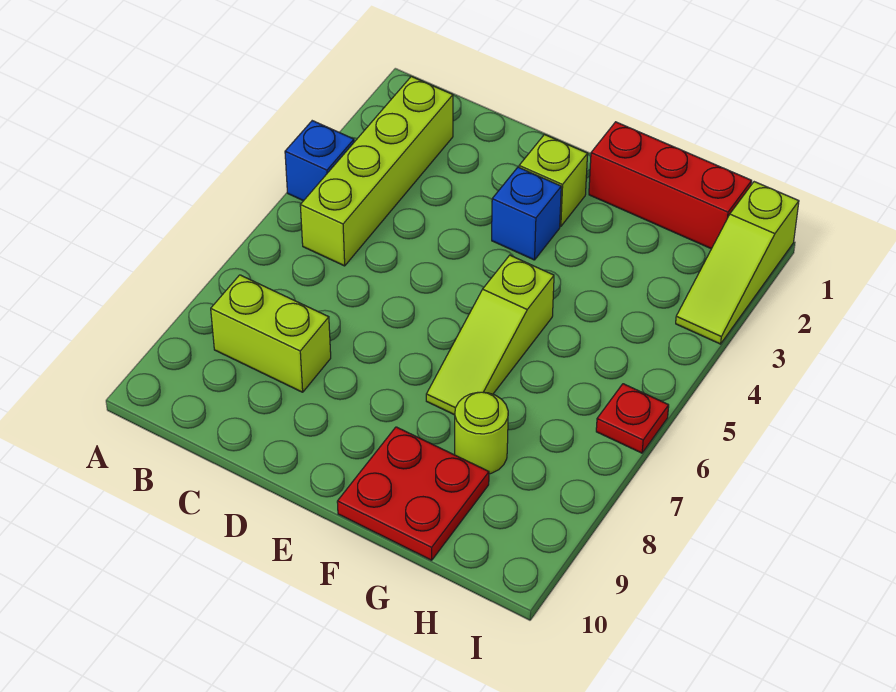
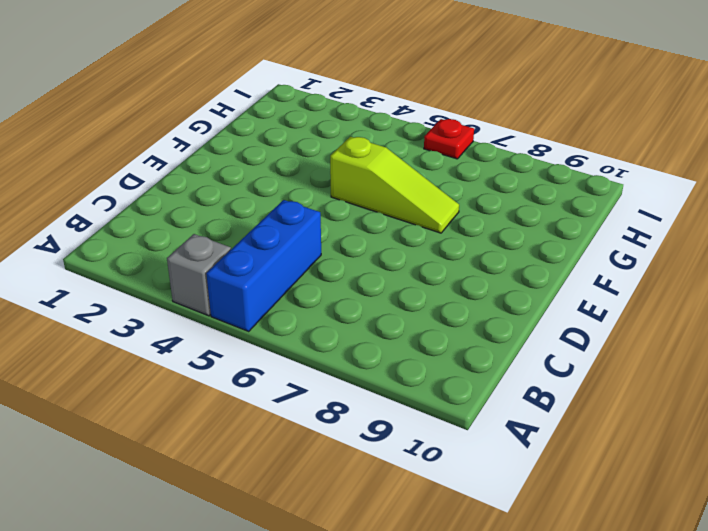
grey 1x1 brick [167,234,231,316] -> blue 1x1 brick [285,121,354,201]
blue 1x3 brick [206,200,321,331] -> lime 1x4 brick [300,77,453,266]
none -> lime 1x2 brick [211,275,331,392]
none -> lime 1x1 brick [519,135,588,227]

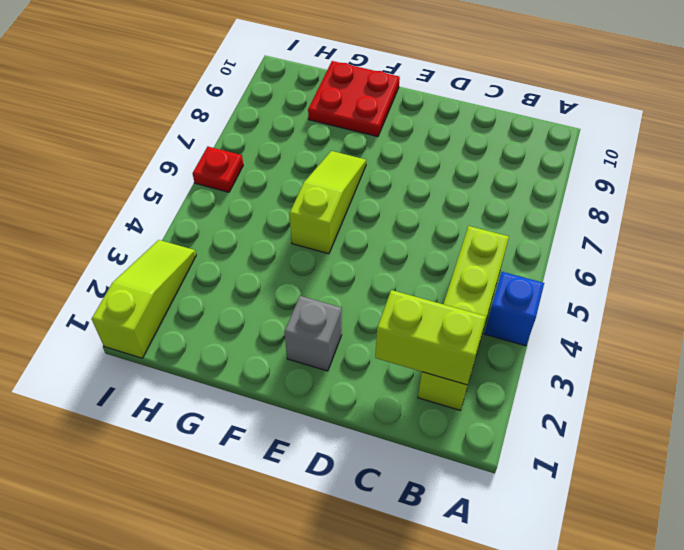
lime 1x2 brick [375,290,486,385] -> lime 1x2 brick moved to [211,275,331,392]
grey 1x1 brick [284,296,342,371] -> lime 1x1 brick [519,135,588,227]
none -> blue 1x1 brick [492,167,561,260]
none -> red 1x3 brick [589,122,752,249]

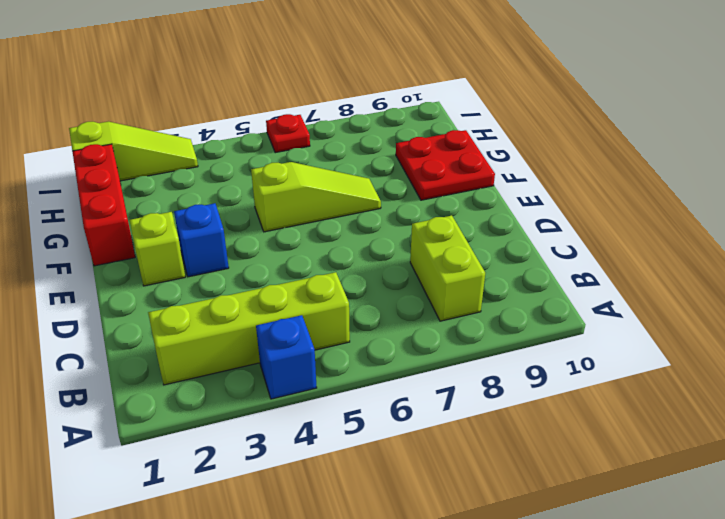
none -> lime 1x1 round brick [455,392,508,474]

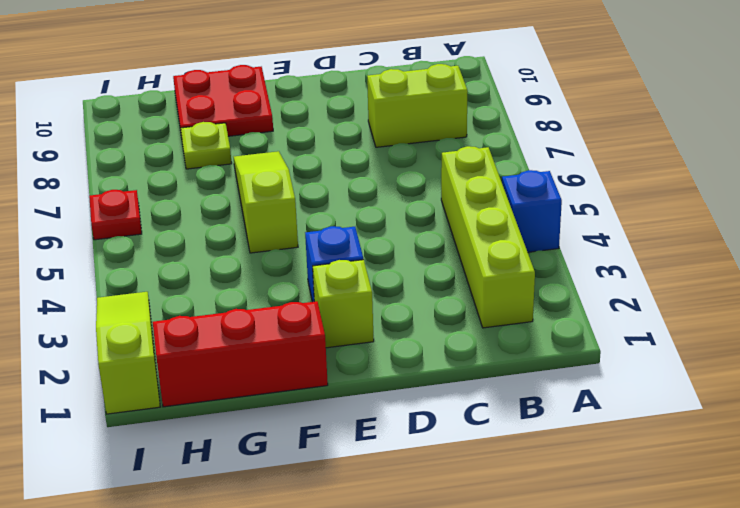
lime 1x1 plate [181,122,232,169] -> lime 1x1 round brick [455,392,508,474]

